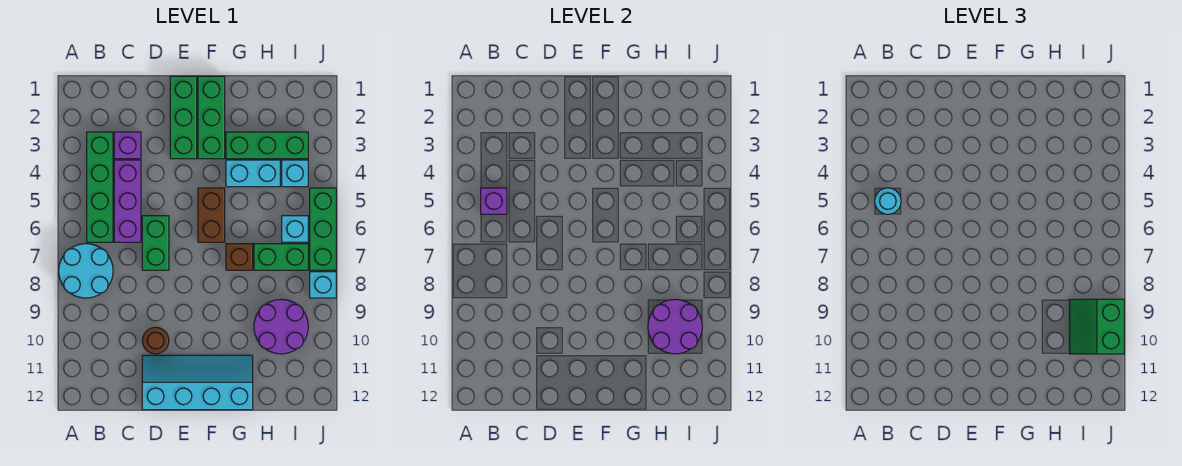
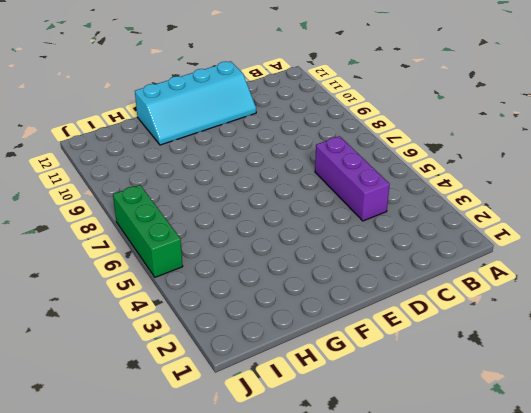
none -> cyan 2x2 round brick [59,244,113,298]
none -> green 1x4 brick [87,132,113,242]
none -> purple 1x1 brick [114,132,141,159]

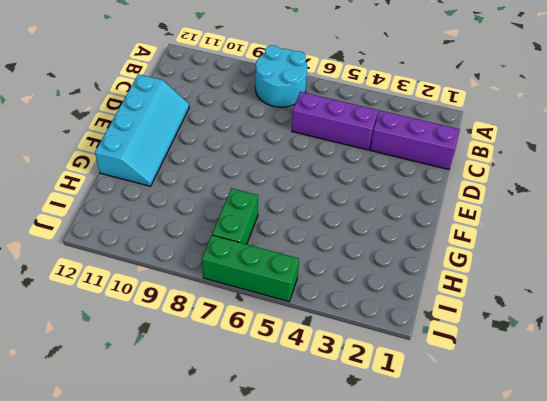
purple 1x3 brick [370,111,460,170] -> purple 1x1 brick [114,132,141,159]
none -> green 1x4 brick [87,132,113,242]
none -> green 1x2 brick [142,216,169,270]
none -> brown 1x1 round brick [142,327,169,354]

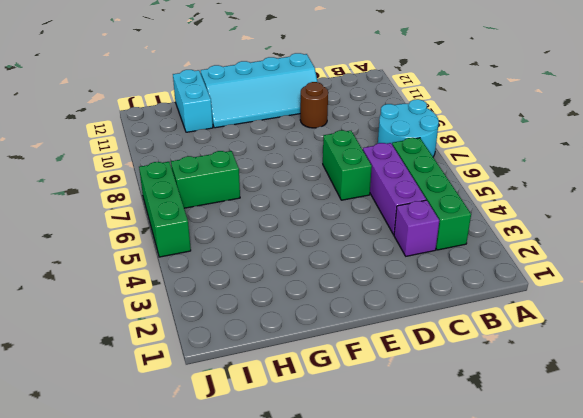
cyan 1x2 brick [173,70,213,132] -> cyan 1x2 brick turned to [226,160,280,187]
none -> green 1x3 brick [170,76,197,159]
none -> green 1x3 brick [198,76,225,159]
none -> brown 1x2 brick [198,188,225,242]

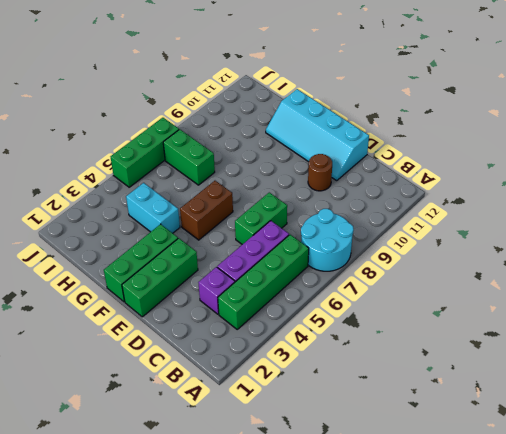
none -> green 1x3 brick [226,132,308,159]
none -> brown 1x1 brick [226,244,253,270]
none -> purple 2x2 round brick [254,299,308,354]

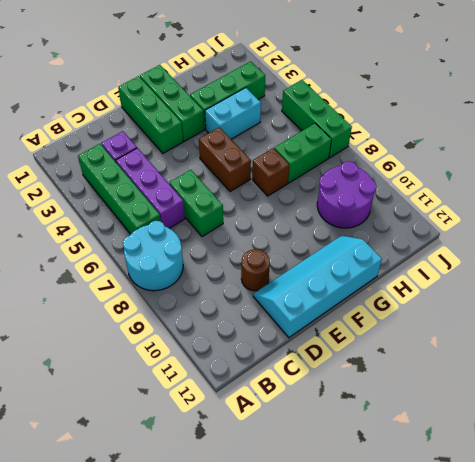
none -> cyan 1x1 brick [282,160,308,187]
none -> cyan 1x1 brick [282,216,308,242]
none -> cyan 1x1 brick [310,272,336,298]

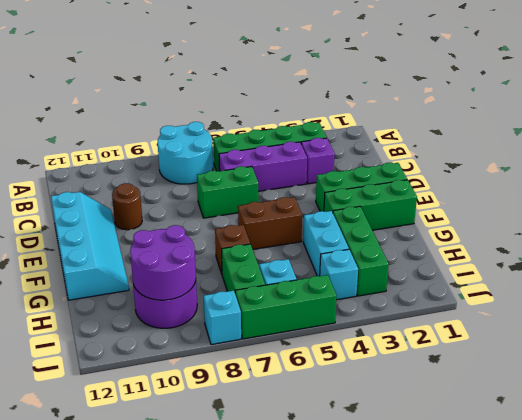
none -> purple 1x1 brick [481,188,507,214]
none -> cyan 1x1 round brick [875,188,901,214]
none -> green 2x2 slope [1070,299,1124,354]

